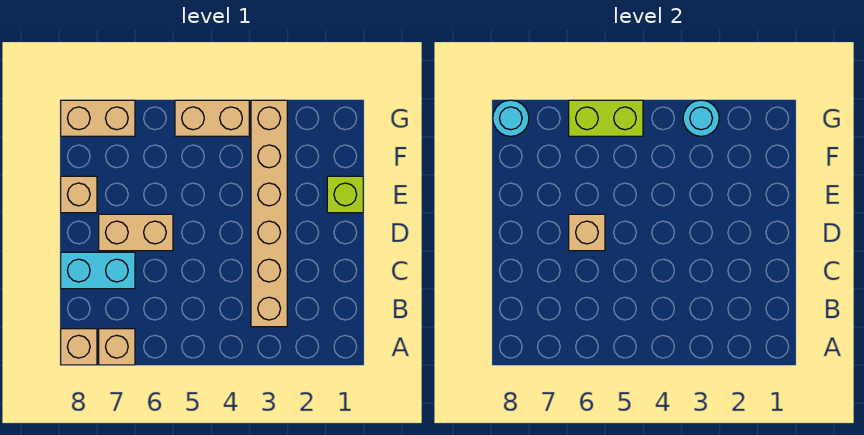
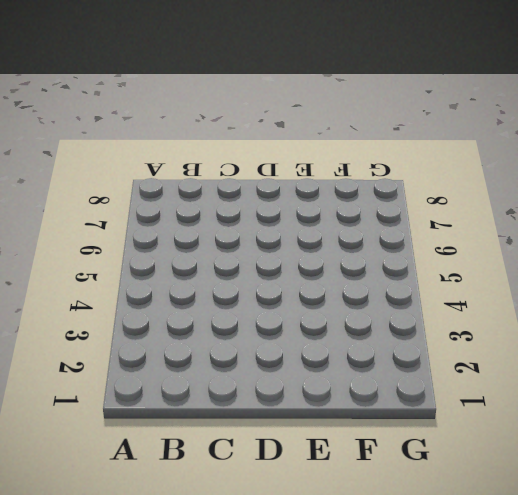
none -> tan 1x1 brick [99,329,135,365]
none -> tan 1x1 brick [61,329,97,365]
none -> tan 1x6 brick [251,100,287,327]

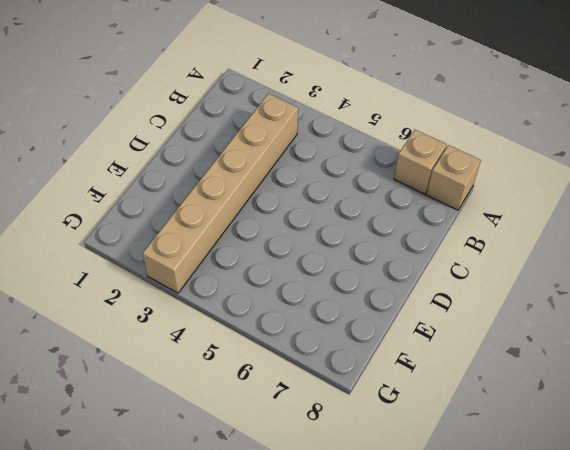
none -> cyan 1x2 brick [61,252,135,289]
none -> tan 1x2 brick [99,214,173,251]
none -> lime 1x1 brick [327,176,363,213]

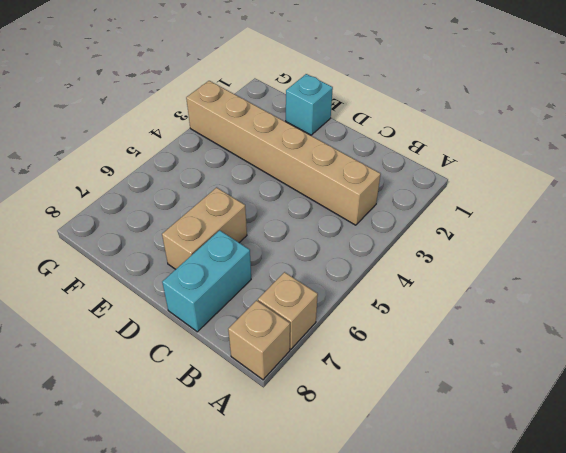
cyan 1x1 brick [286,74,333,135] -> lime 1x1 brick [327,176,363,213]
none -> tan 1x1 brick [61,176,97,213]
none -> tan 1x2 brick [175,100,249,136]
none -> tan 1x2 brick [61,100,135,136]

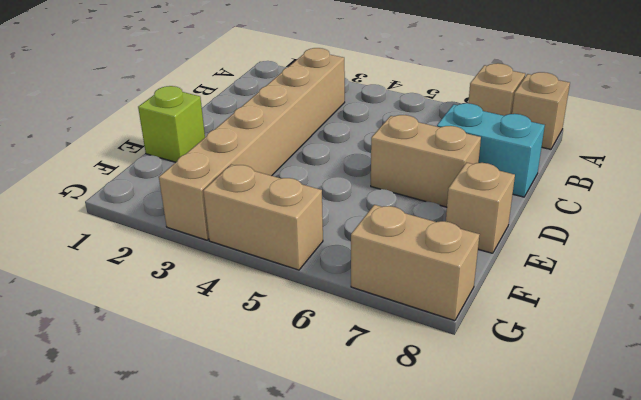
none -> tan 1x1 brick [569,214,605,251]
none -> cyan 1x1 round brick [683,100,719,136]
none -> lime 1x2 brick [569,100,643,136]

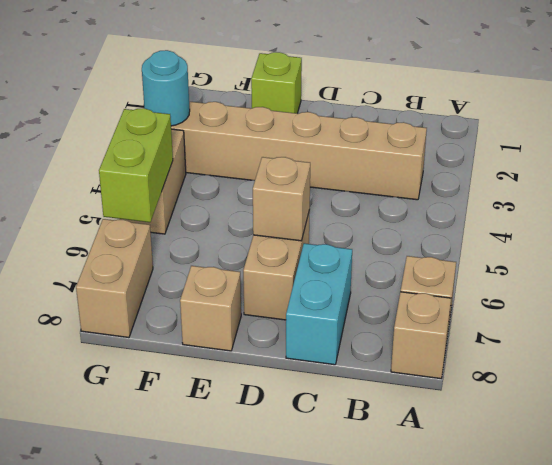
none -> cyan 1x1 round brick [493,100,529,136]

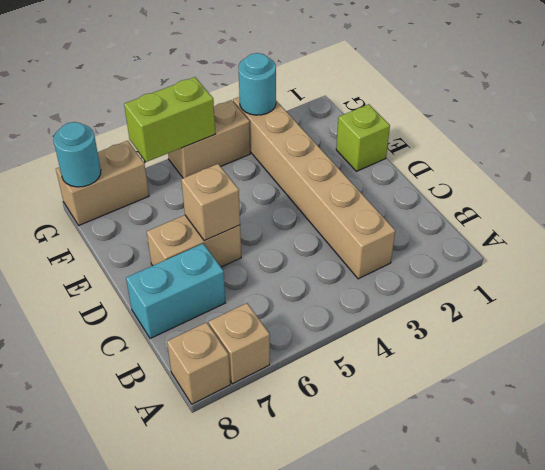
none -> tan 1x1 brick [61,176,97,213]

